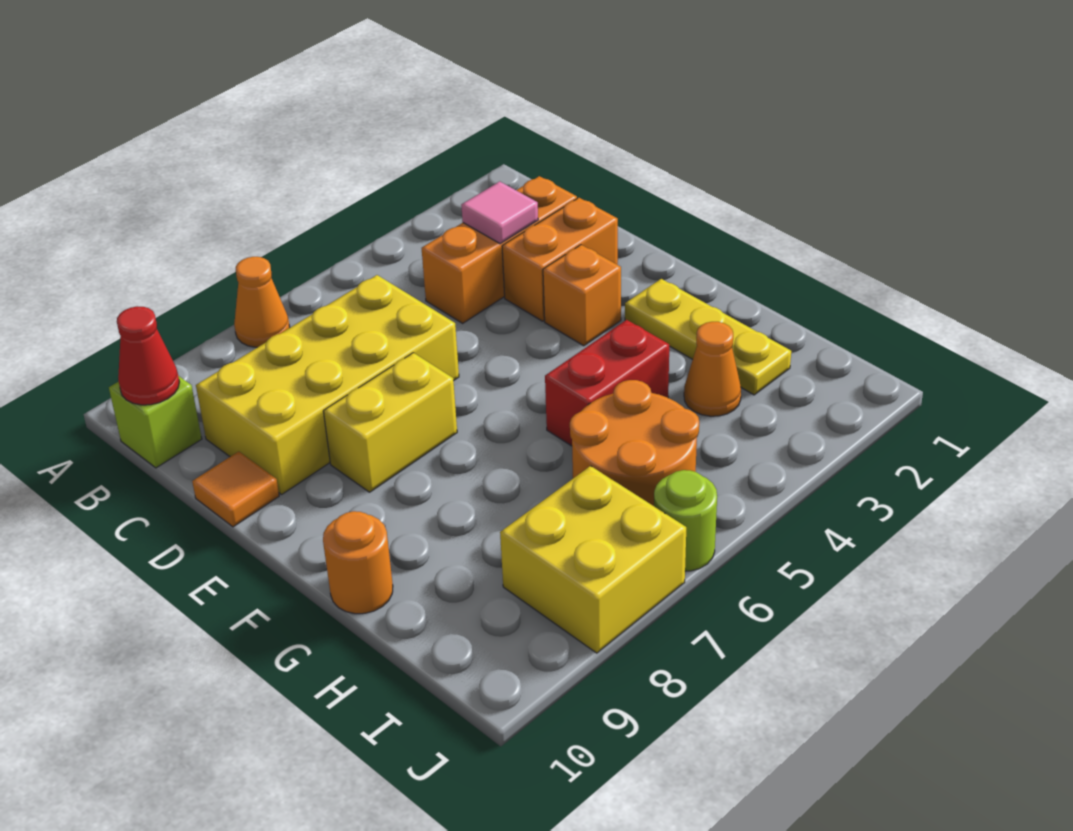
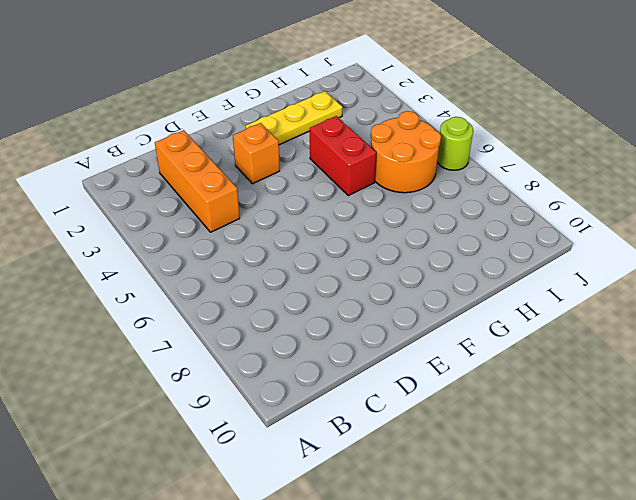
none -> orange 1x1 cone [234,257,290,347]
none -> lime 1x1 brick [109,376,202,468]
none -> yellow 2x4 brick [196,275,459,494]

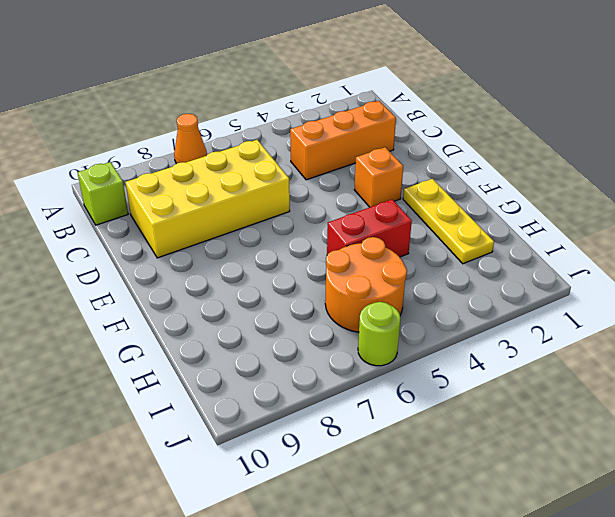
none -> orange 1x2 brick [502,198,618,321]
none -> orange 1x1 tile [192,451,279,527]
none -> yellow 1x2 brick [323,353,457,492]

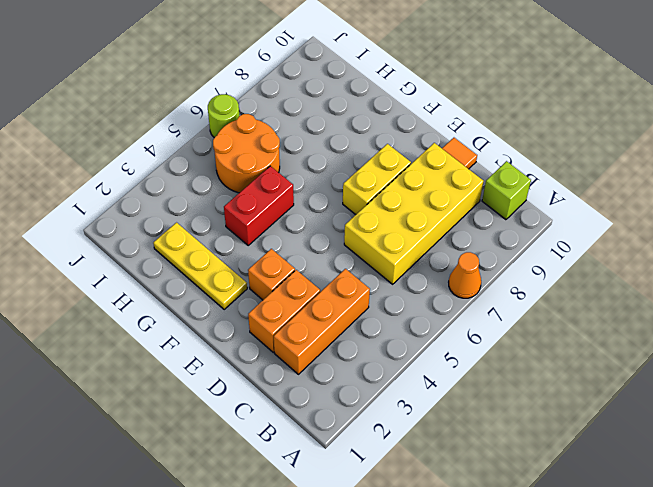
none -> orange 1x1 round brick [323,511,393,614]
none -> orange 1x1 cone [684,322,741,416]
none -> yellow 2x2 brick [500,466,686,653]

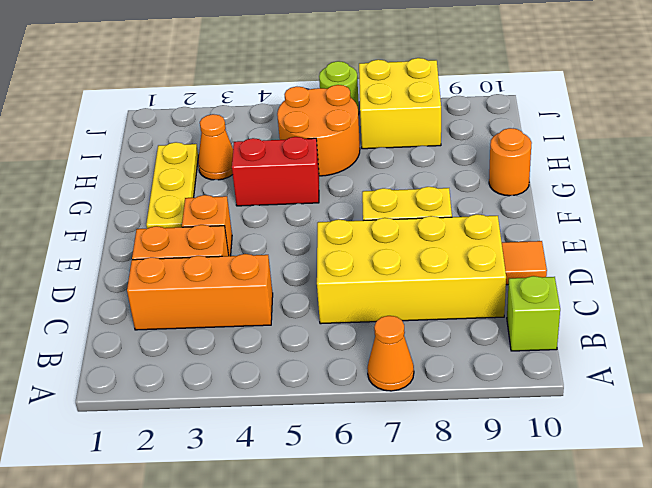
none -> red 1x1 cone [117,306,179,405]
none -> pink 1x1 tile [461,181,538,244]

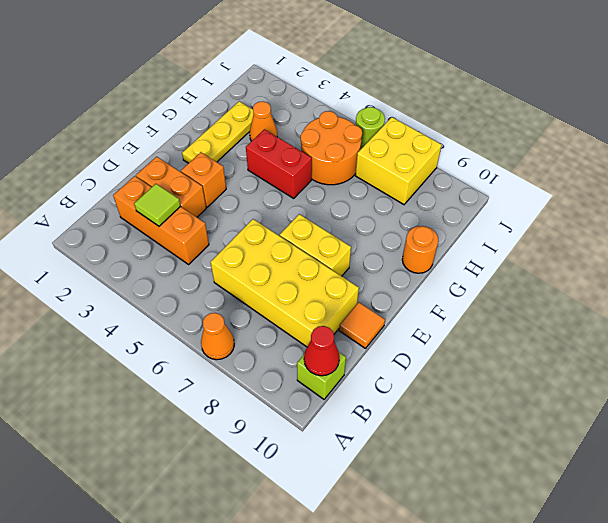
lime 1x1 tile [134,184,180,226] -> pink 1x1 tile [461,181,538,244]

